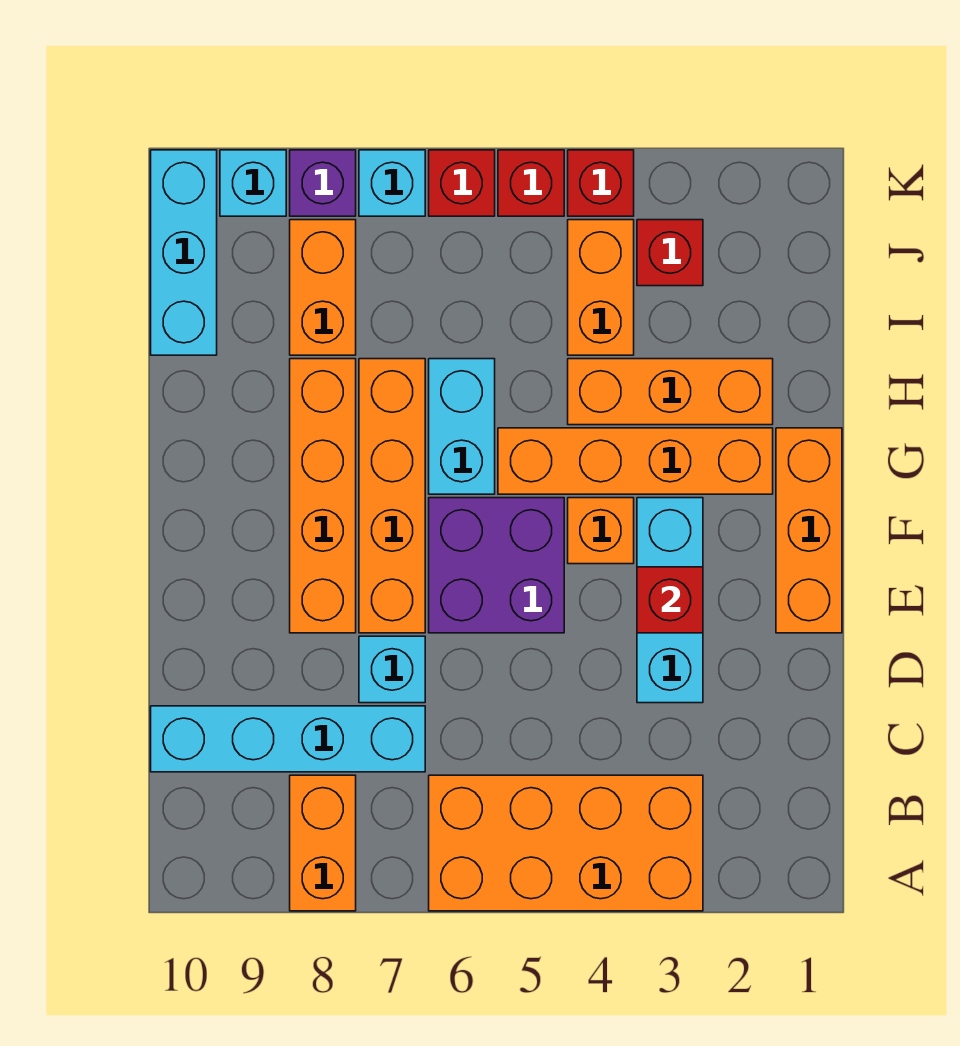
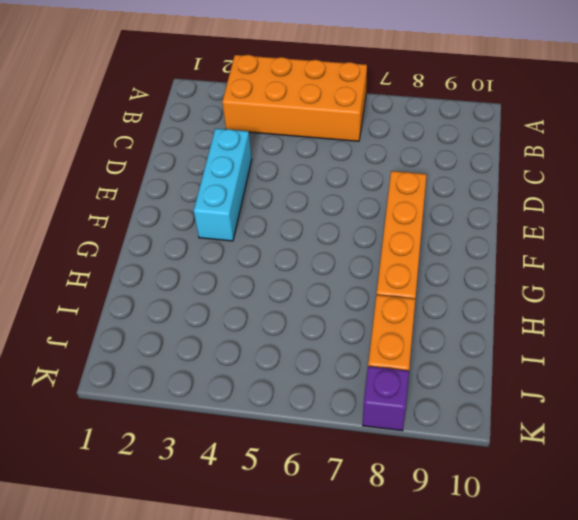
none -> orange 1x2 brick [290,775,356,911]
none -> cyan 1x4 brick [151,706,425,772]
none -> cyan 1x1 brick [359,636,425,703]

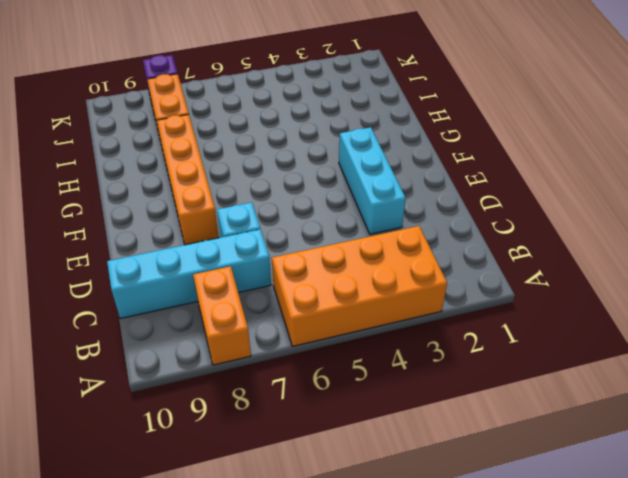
none -> orange 1x3 brick [776,428,842,633]
none -> purple 2x2 brick [429,498,564,633]
none -> orange 1x4 brick [359,359,425,633]

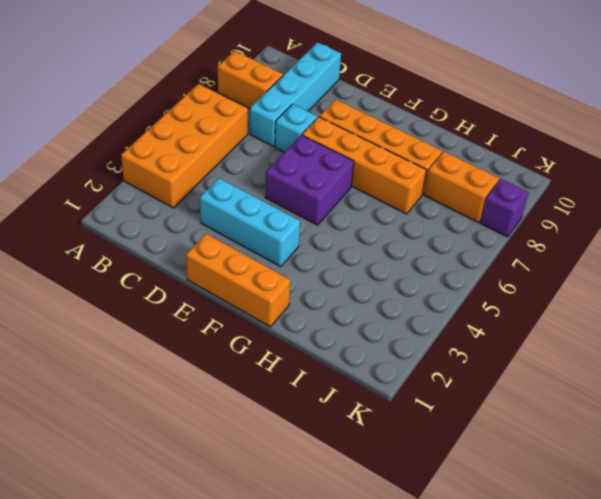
none -> orange 1x1 brick [568,498,634,564]
none -> orange 1x4 brick [498,428,773,494]
none -> cyan 1x2 brick [429,359,495,494]

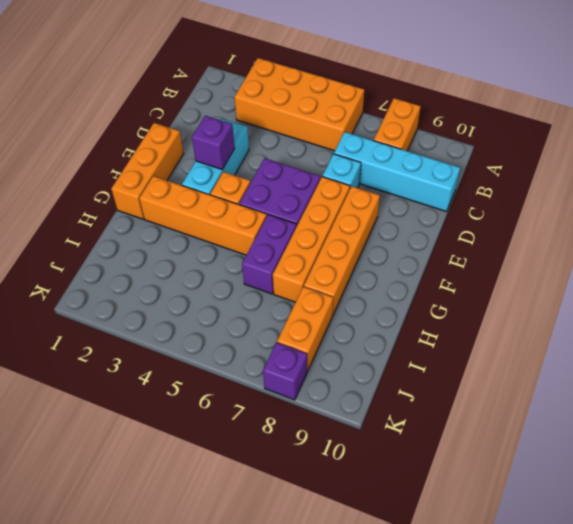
purple 1x1 brick [192,116,235,169] -> red 1x1 brick [637,567,703,633]
purple 1x2 brick [242,215,296,294] -> cyan 1x2 brick [429,359,495,494]
none -> orange 1x3 brick [568,359,773,425]
none -> orange 1x2 brick [568,220,634,355]
none -> cyan 1x3 brick [151,150,217,355]

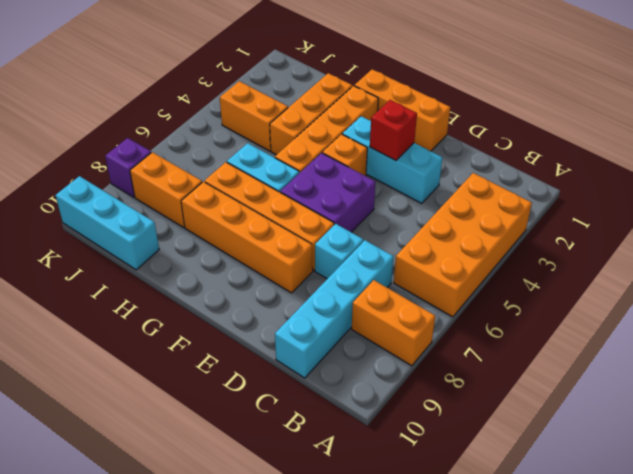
none -> red 1x1 brick [637,220,703,286]
none -> red 1x1 brick [568,150,634,216]
none -> red 1x1 brick [498,150,564,216]

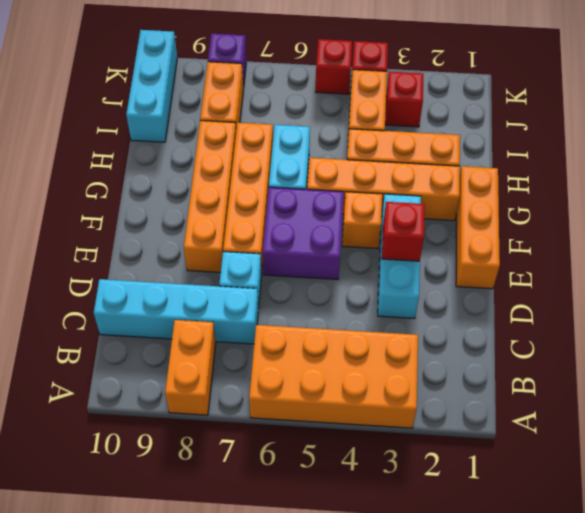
none -> red 1x1 brick [429,150,495,216]
none -> cyan 1x1 brick [359,150,425,216]
none -> cyan 1x1 brick [220,150,286,216]

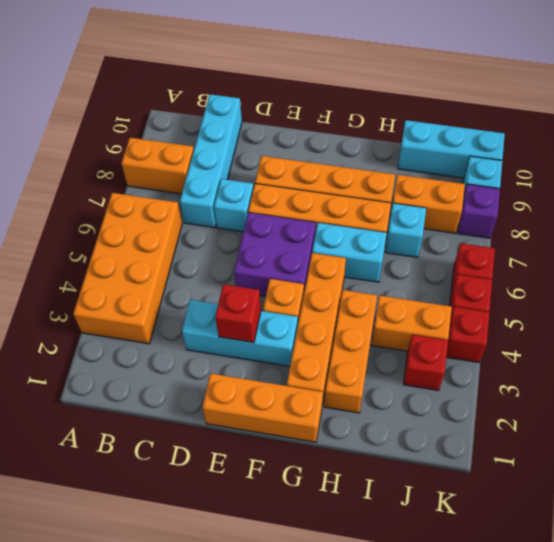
cyan 1x1 brick [385,203,426,257] -> cyan 1x1 brick moved to [359,150,425,216]

